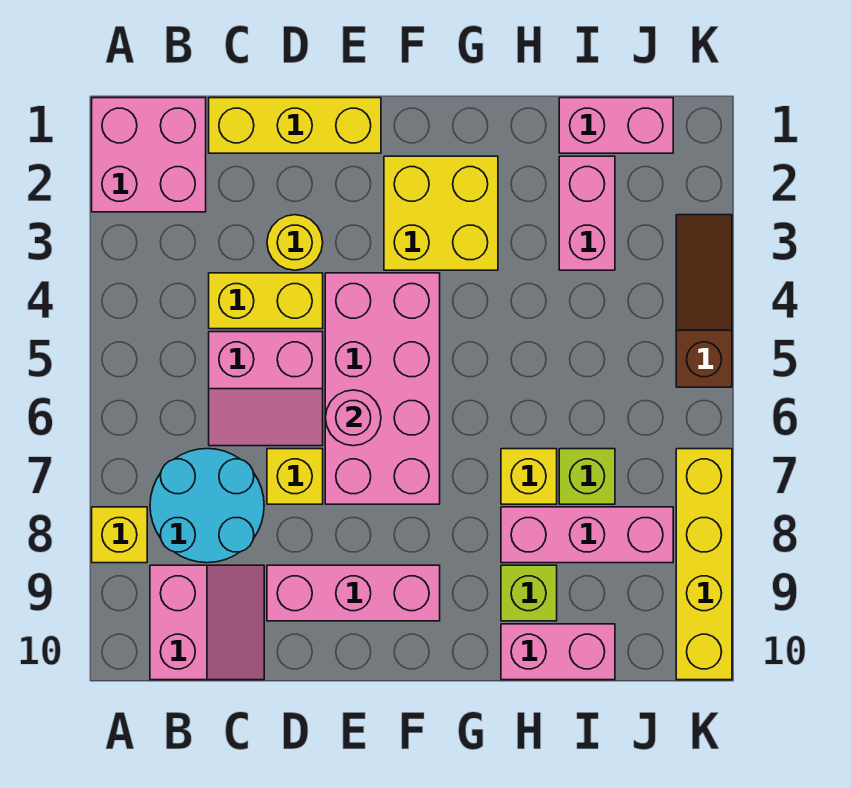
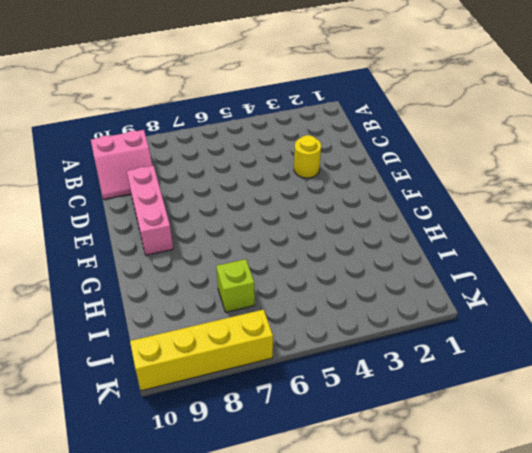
none -> pink 2x2 brick [92,98,206,212]
none -> yellow 1x1 brick [92,507,147,563]
none -> cyan 2x2 round brick [150,449,264,563]

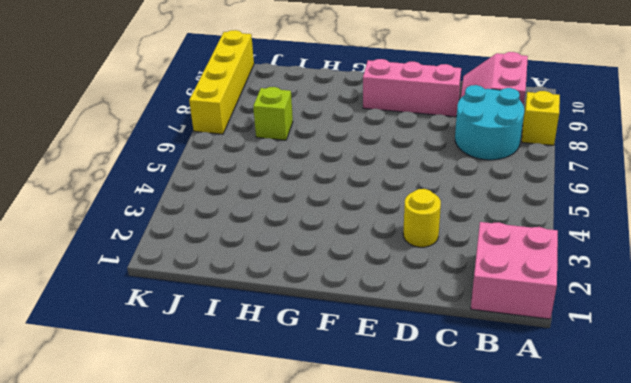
none -> yellow 1x3 brick [209,98,381,153]
none -> yellow 1x2 brick [209,273,323,329]
none -> pink 2x2 slope [209,332,323,446]

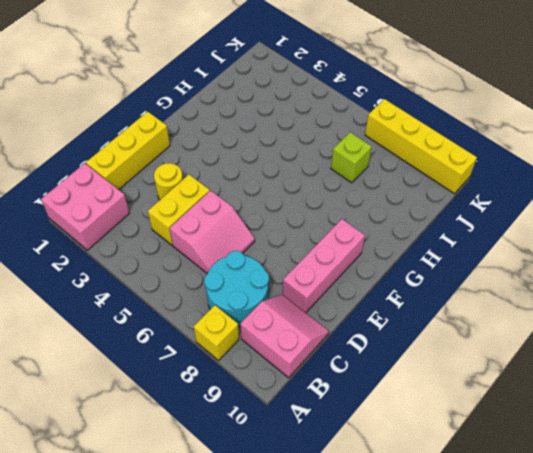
none -> yellow 1x1 brick [267,449,323,504]
none -> pink 2x4 brick [325,273,440,504]
none -> yellow 2x2 brick [384,156,498,270]

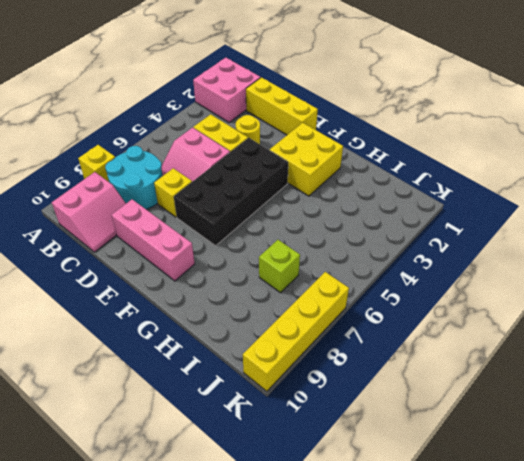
black 2x4 brick [174,138,288,246] -> pink 2x4 brick [325,273,440,504]
none -> yellow 1x1 brick [501,449,557,504]
none -> pink 1x3 brick [501,507,673,563]
none -> lime 1x1 brick [501,565,557,621]

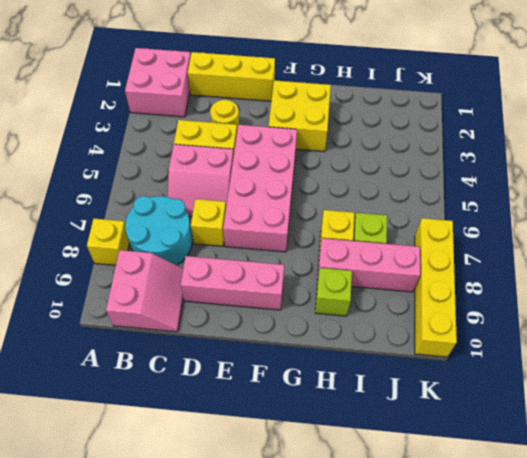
none -> pink 1x2 brick [501,624,615,680]
none -> pink 1x2 brick [559,98,673,153]
none -> pink 1x2 brick [559,156,615,270]

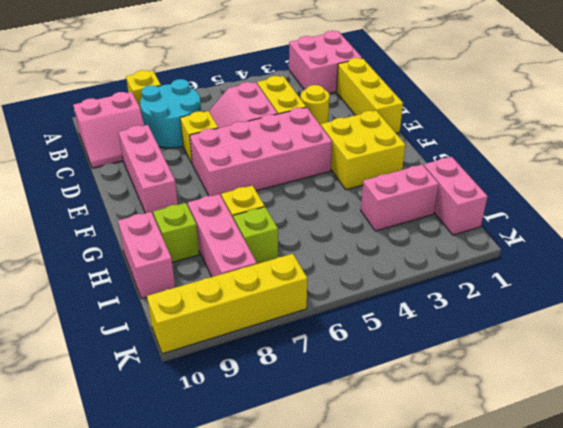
none -> brown 1x3 slope [676,215,732,387]
none -> pink 1x1 round brick [325,390,381,446]

